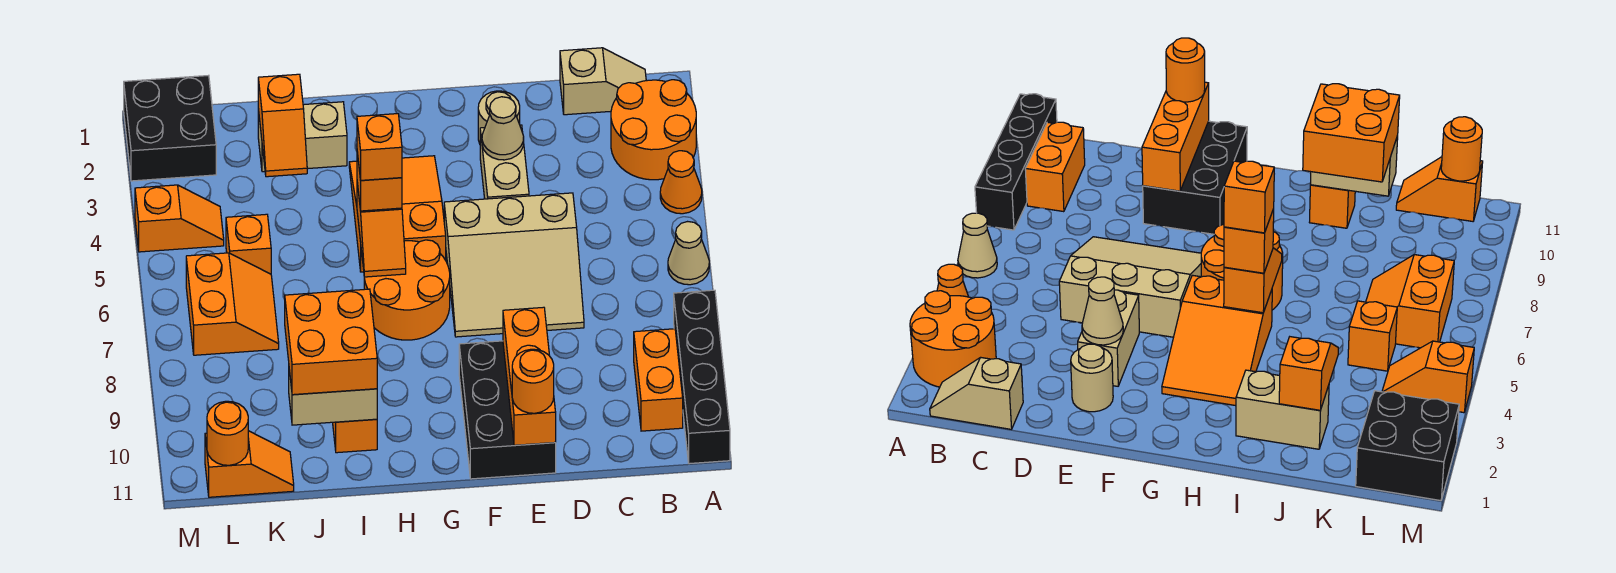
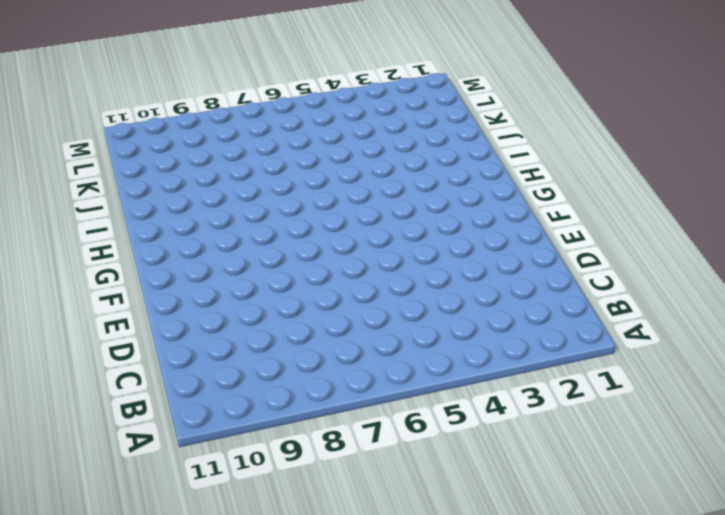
none -> orange 2x2 round brick [611,80,696,180]
none -> orange 1x1 cone [660,151,702,214]
none -> tan 1x1 cone [668,222,709,285]

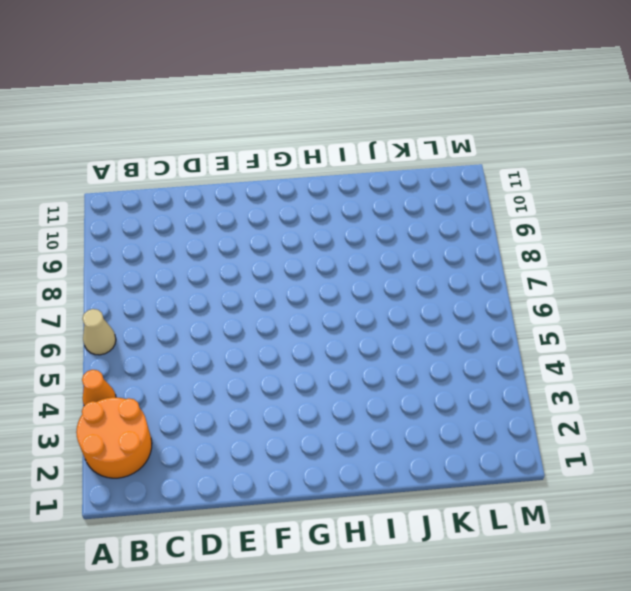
none -> black 1x4 brick [674,290,730,464]
none -> tan 1x2 slope [560,48,646,115]
none -> orange 1x2 brick [634,329,683,431]

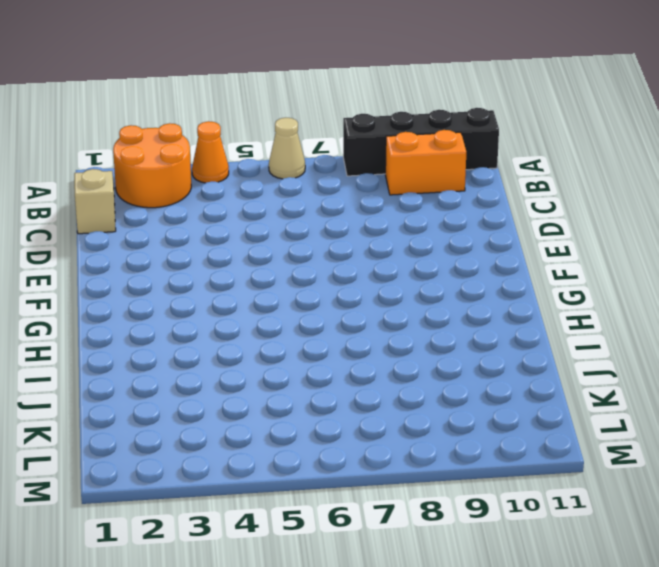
none -> tan 3x3 slope [444,193,584,337]
none -> tan 1x1 round brick [478,91,520,144]
none -> tan 1x2 brick [480,125,529,199]

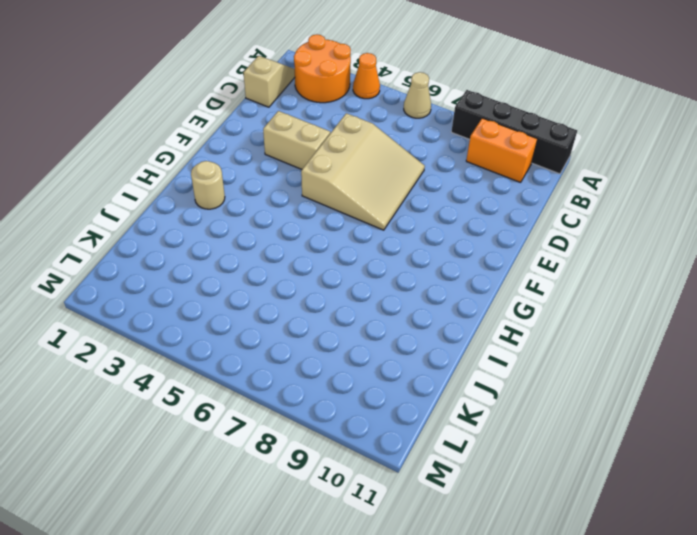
tan 1x1 round brick [191,161,225,209] -> tan 1x1 round brick moved to [478,91,520,144]
none -> black 2x3 brick [459,341,556,479]
none -> orange 2x3 slope [349,156,446,272]
none -> orange 2x2 round brick [364,240,450,340]

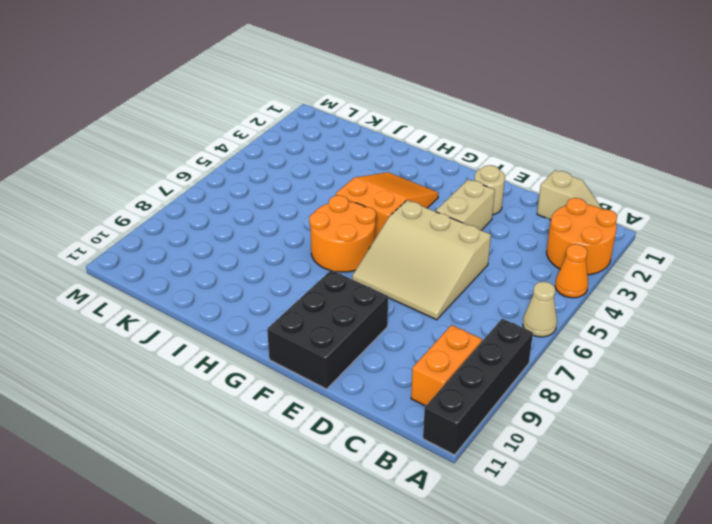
none -> tan 1x2 brick [258,102,347,172]
none -> orange 1x1 brick [333,419,377,453]
none -> orange 1x1 brick [226,214,271,274]

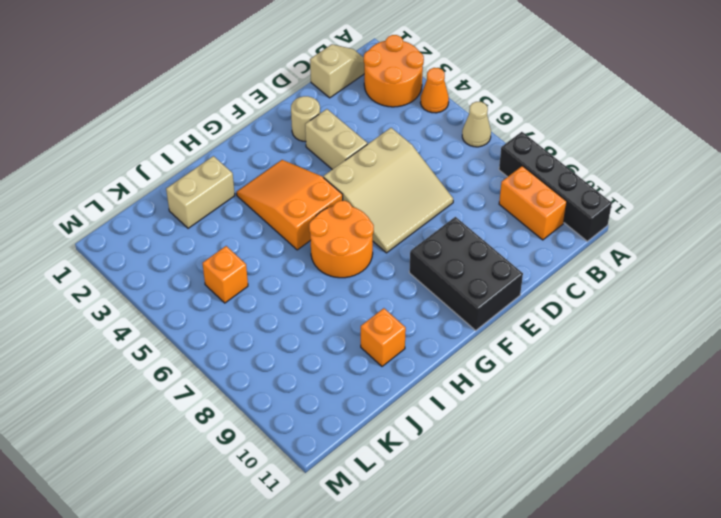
none -> orange 2x2 slope [186,253,279,355]
none -> orange 1x2 slope [205,431,294,497]
none -> black 2x2 brick [124,75,216,181]

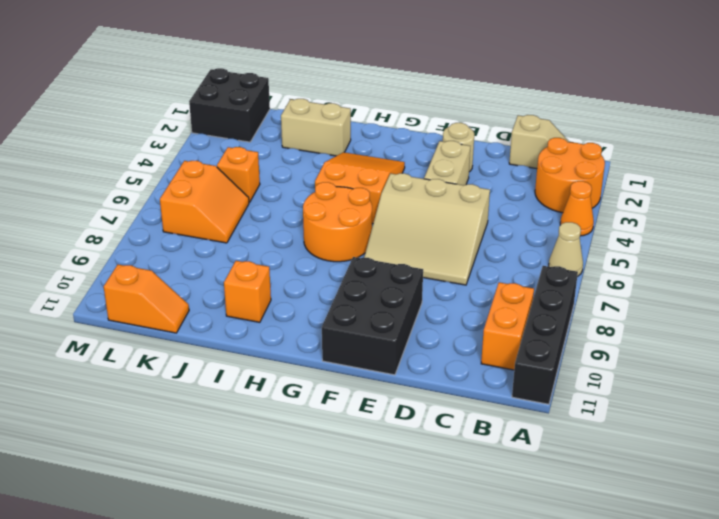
none -> orange 1x2 slope [135,185,224,252]
none -> tan 1x1 cone [482,97,524,160]
none -> orange 1x3 brick [503,307,556,445]

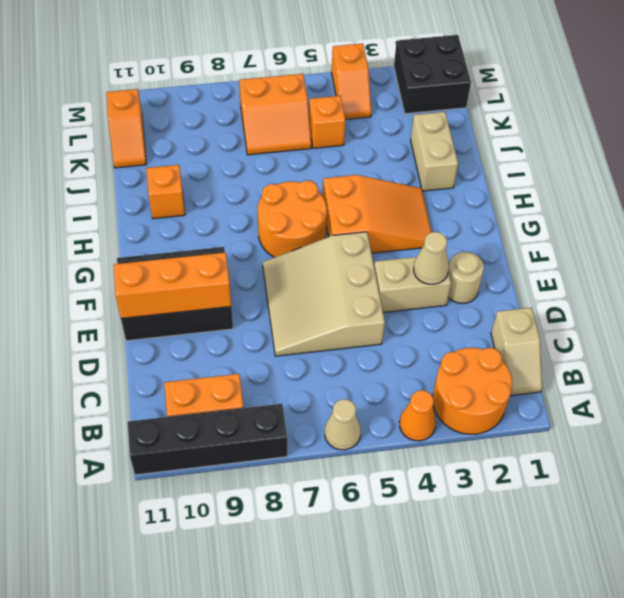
none -> orange 1x2 slope [357,183,406,277]
none -> tan 1x2 brick [289,370,377,425]
none -> orange 1x2 slope [258,74,307,177]

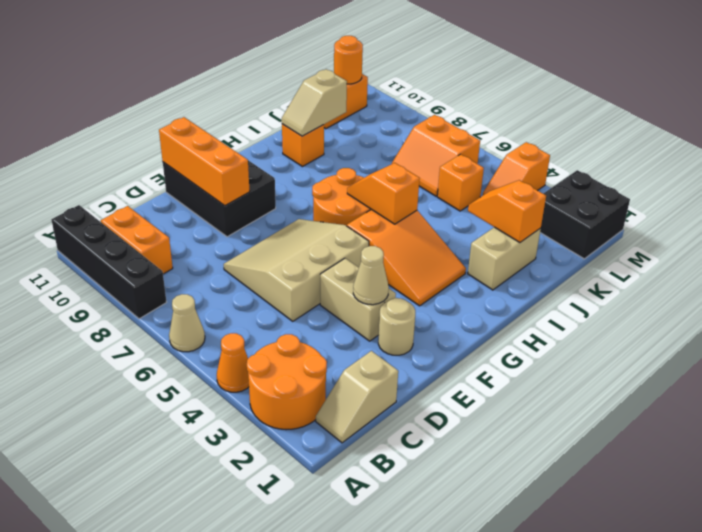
tan 1x2 slope [282,69,347,136] -> tan 1x2 brick [289,370,377,425]
none -> orange 1x1 round brick [512,349,554,413]
none -> orange 1x1 brick [357,152,402,211]
none -> orange 2x2 brick [285,289,377,395]

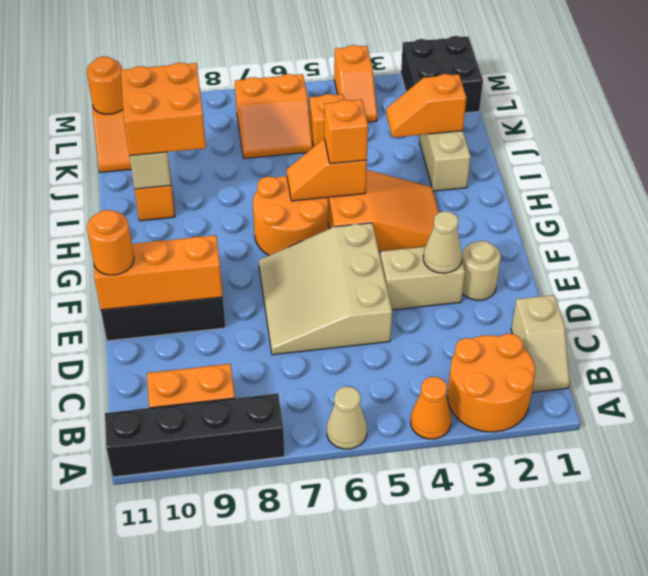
none -> orange 1x1 brick [357,114,402,180]

